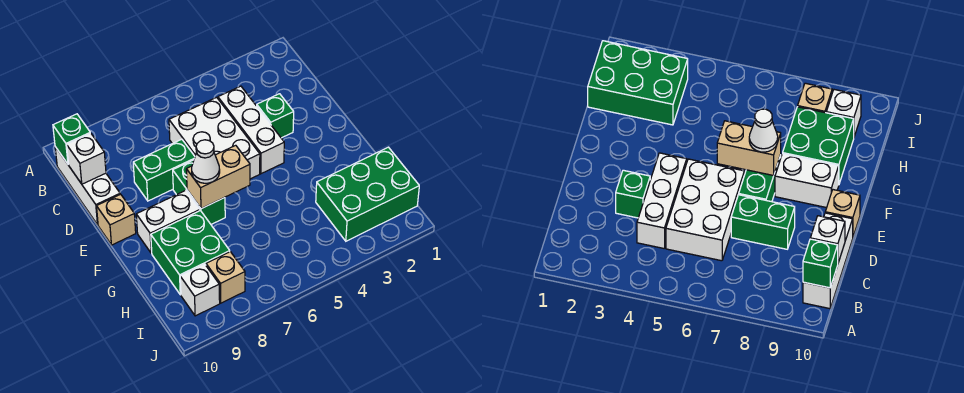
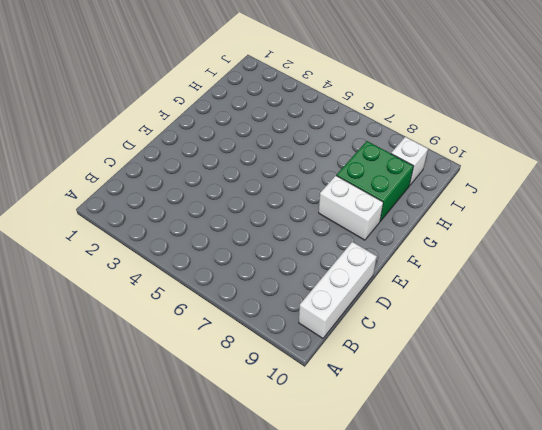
none -> white 1x3 brick [218,86,284,174]
none -> white 2x3 brick [169,97,260,179]
none -> green 1x1 brick [257,94,294,138]

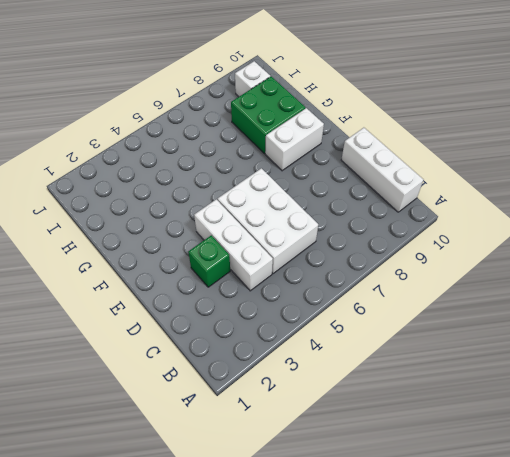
none -> green 1x2 brick [133,139,195,201]
none -> green 1x2 brick [173,160,225,224]
none -> tan 1x1 brick [97,194,136,245]

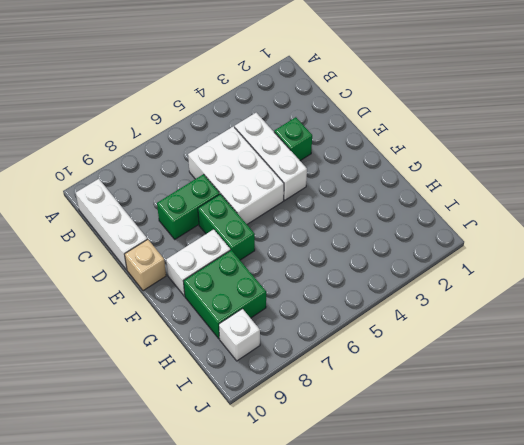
none -> green 2x3 brick [316,147,419,241]
none -> tan 1x1 brick [206,252,245,303]
none -> green 1x1 brick [53,114,90,164]

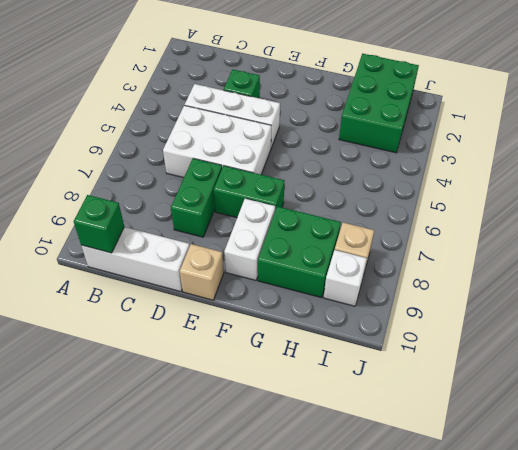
none -> white 1x1 brick [67,133,106,184]
none -> tan 1x2 brick [186,145,250,209]
none -> white 1x1 cone [192,140,220,183]

